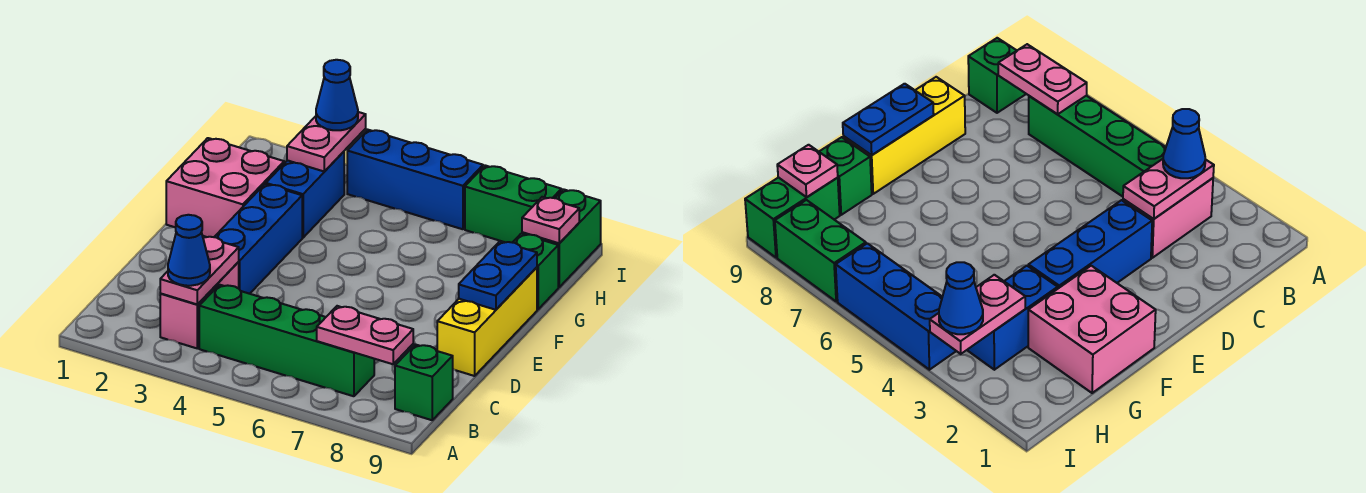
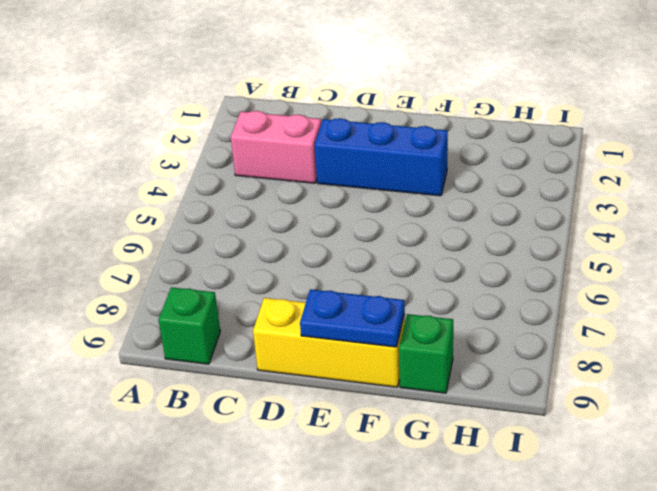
none -> green 1x4 brick [199,285,374,396]
none -> pink 2x2 brick [166,138,284,237]
none -> blue 1x2 brick [266,152,344,238]

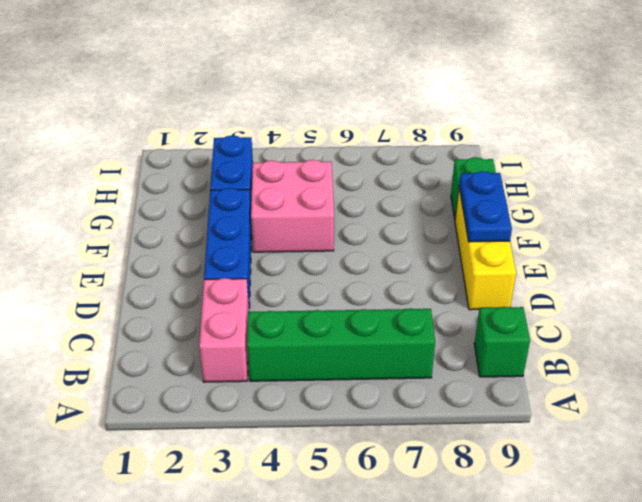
pink 2x2 brick [251,160,334,252] -> pink 2x2 brick moved to [166,138,284,237]
none -> green 1x2 brick [522,189,601,287]
none -> blue 1x3 brick [347,130,483,229]
none -> green 1x2 brick [465,165,561,243]

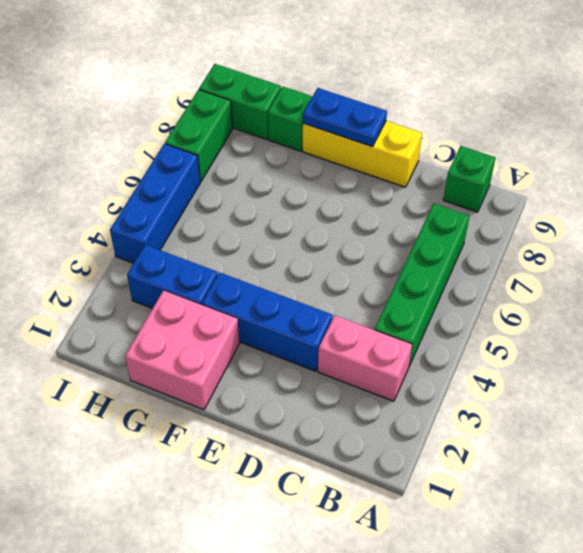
none -> pink 1x2 plate [160,236,239,305]
none -> pink 1x2 plate [317,306,413,364]
none -> pink 1x2 plate [287,112,366,171]

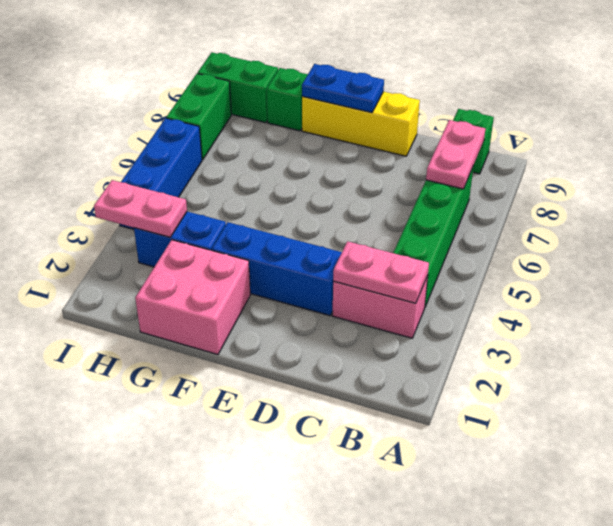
none -> pink 1x1 plate [522,197,579,243]
none -> blue 1x1 cone [168,215,210,286]
none -> blue 1x1 cone [316,60,358,130]

